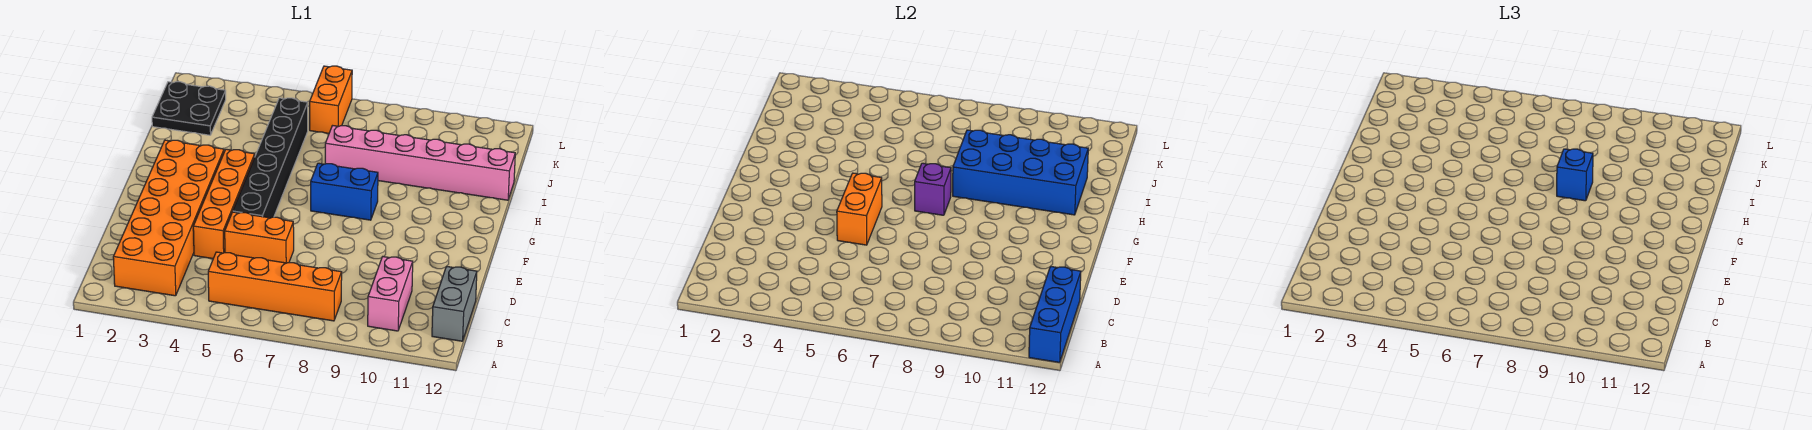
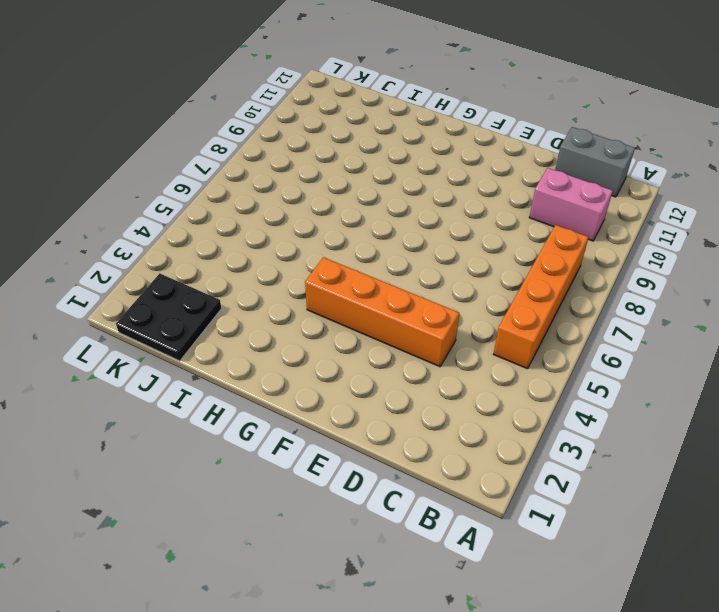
none -> orange 2x6 brick [113,140,224,296]
none -> orange 1x2 brick [225,212,294,263]
none -> black 1x6 brick [233,98,308,218]

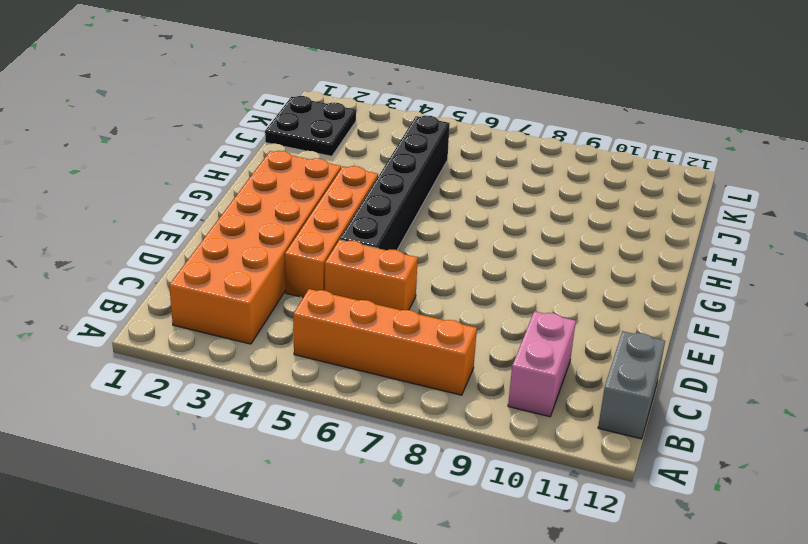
none -> blue 1x2 brick [311,163,378,220]
none -> pink 1x6 brick [325,126,515,200]
none -> orange 1x2 brick [310,66,352,133]

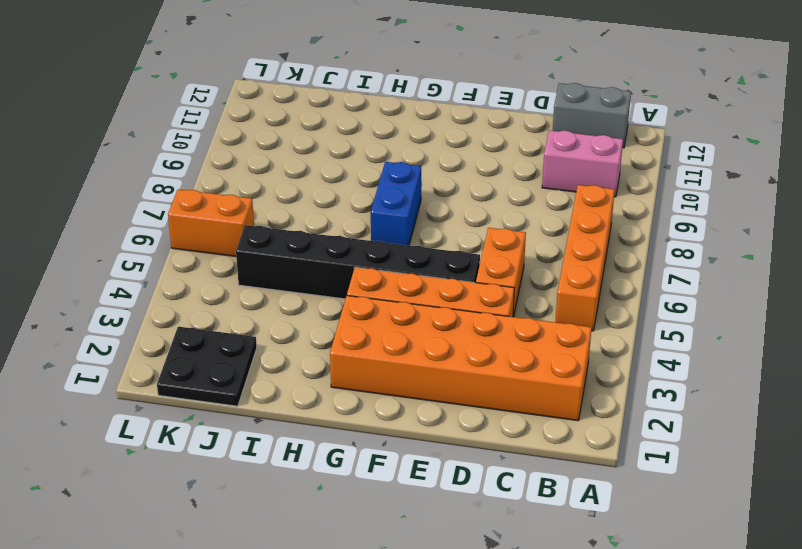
none -> pink 1x6 brick [325,126,515,200]
none -> blue 1x3 brick [1029,266,1081,362]
none -> orange 1x2 brick [837,173,882,245]

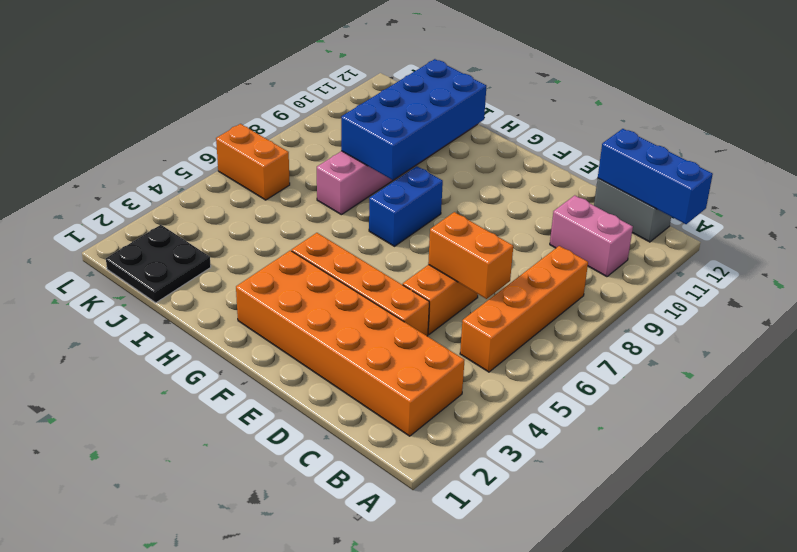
orange 1x2 brick [428,212,513,299] -> orange 1x2 brick moved to [837,173,882,245]
none -> black 1x6 brick [233,98,308,218]
none -> purple 1x1 brick [915,163,951,215]
none -> blue 1x1 brick [1557,149,1593,201]

